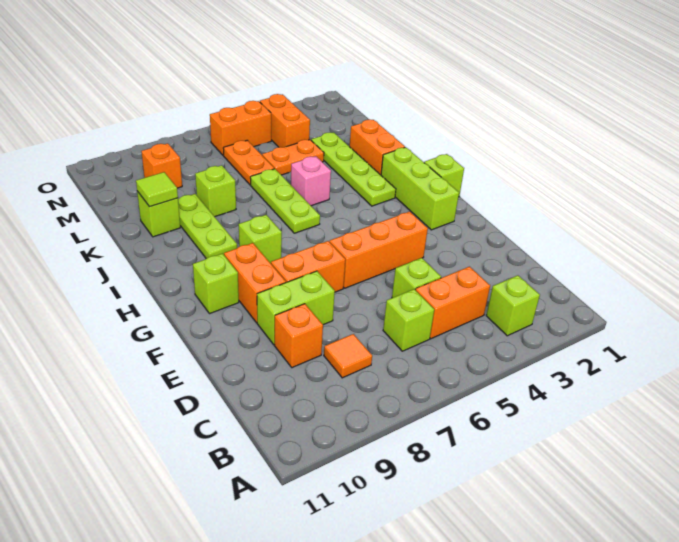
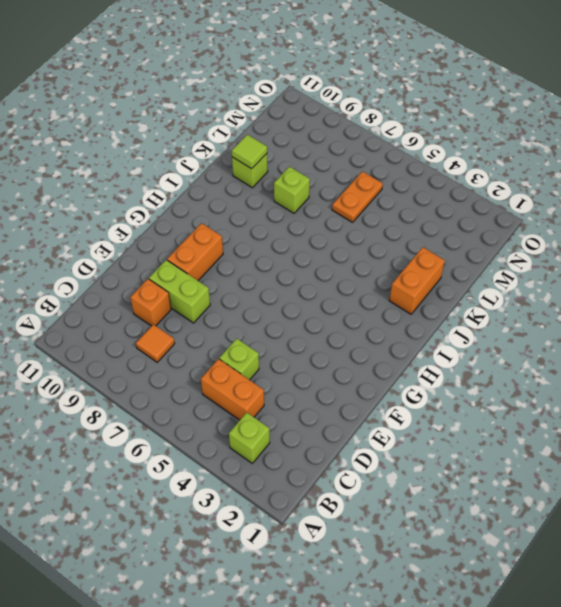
none -> lime 1x1 brick [383,289,434,351]
none -> orange 1x3 brick [330,211,428,288]
none -> orange 1x2 brick [271,241,345,292]

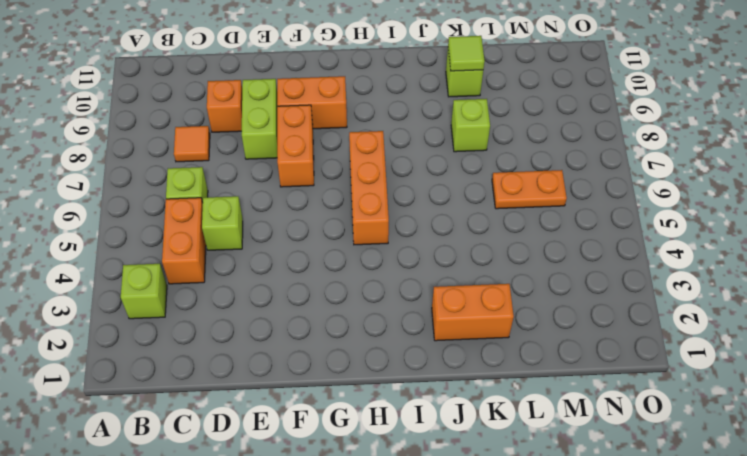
orange 1x3 brick [349,131,389,245] -> orange 1x3 brick moved to [330,211,428,288]
none -> lime 1x3 brick [381,147,459,230]
none -> lime 1x1 brick [193,254,239,314]
none -> lime 1x1 brick [424,154,464,197]

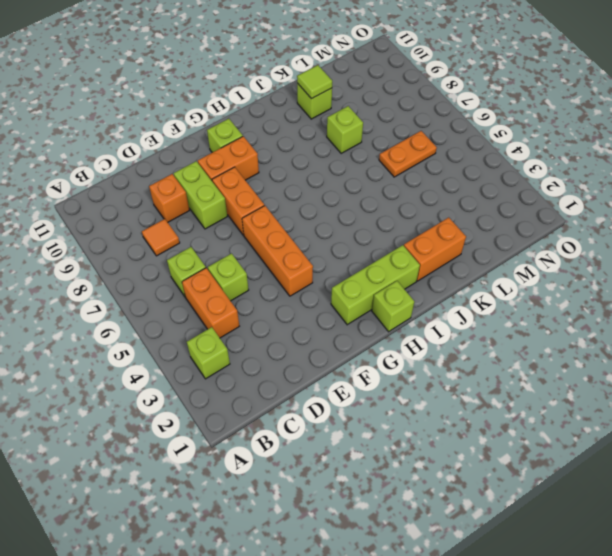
none -> lime 1x1 brick [239,215,282,263]
none -> lime 1x4 plate [311,132,396,206]
none -> lime 1x3 plate [250,169,320,233]

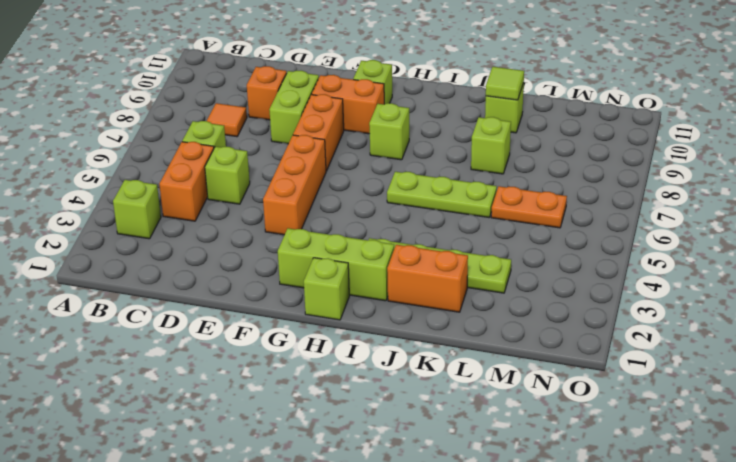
none -> lime 1x3 plate [178,194,237,259]
none -> pink 1x1 brick [291,156,331,206]
none -> orange 1x2 plate [262,139,324,175]

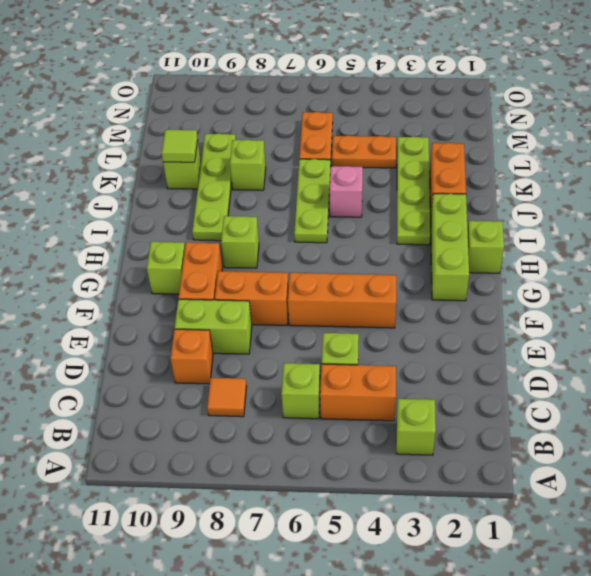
lime 1x4 plate [192,133,236,241] -> lime 1x3 plate [178,194,237,259]
none -> orange 1x2 brick [260,94,310,147]
none -> orange 1x1 brick [141,143,182,188]
none -> orange 1x2 brick [210,101,271,155]

